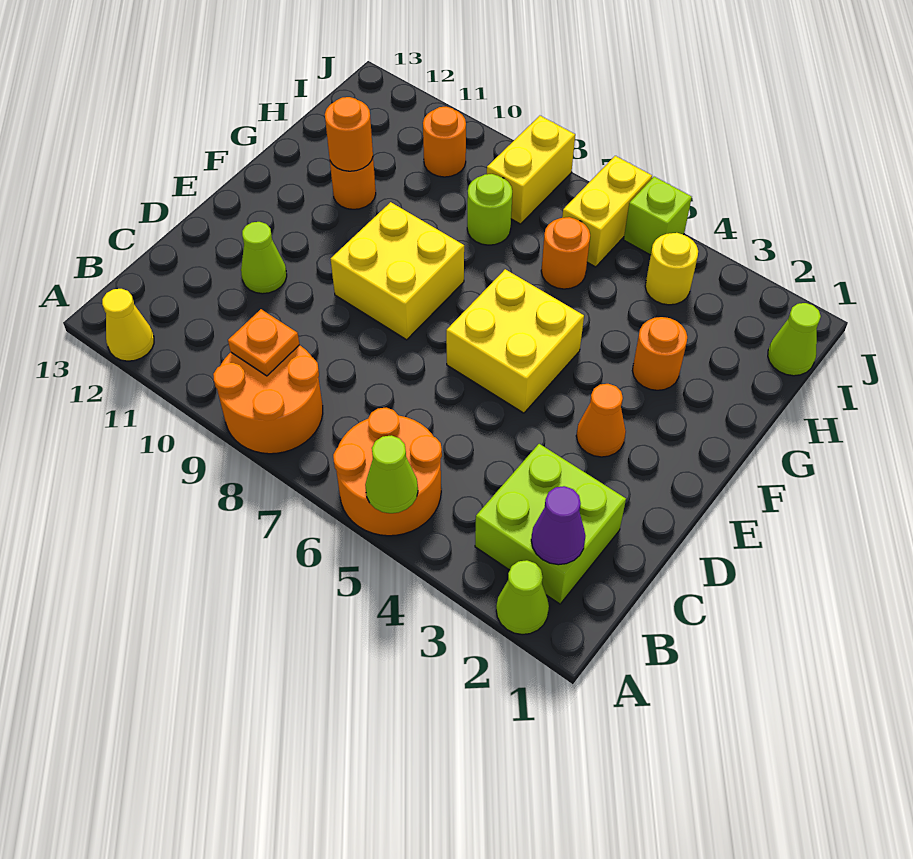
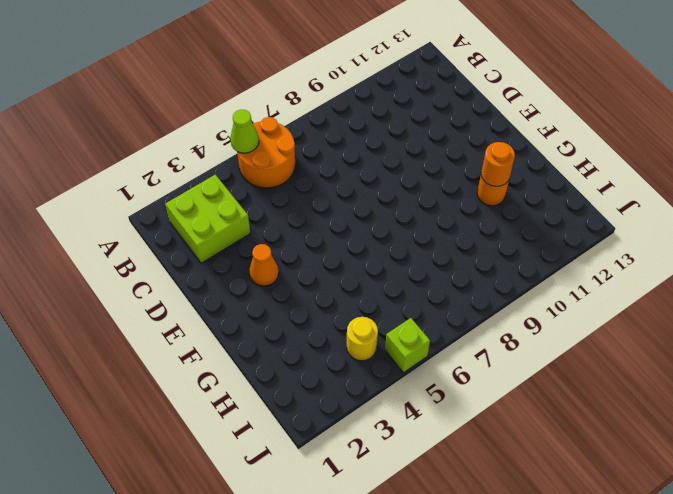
none -> lime 1x1 cone [496,560,549,635]
none -> orange 2x2 round brick [213,345,323,454]
none -> yellow 1x1 cone [102,289,154,361]

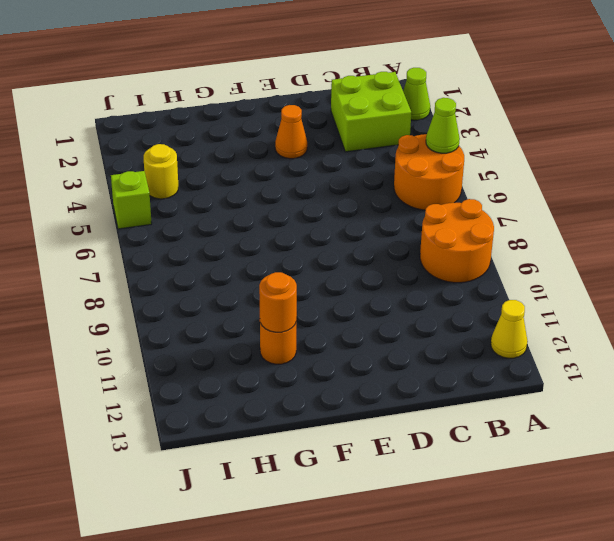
none -> lime 1x1 cone [241,222,287,294]
none -> yellow 2x2 brick [446,269,584,413]
none -> yellow 2x2 brick [331,202,464,340]

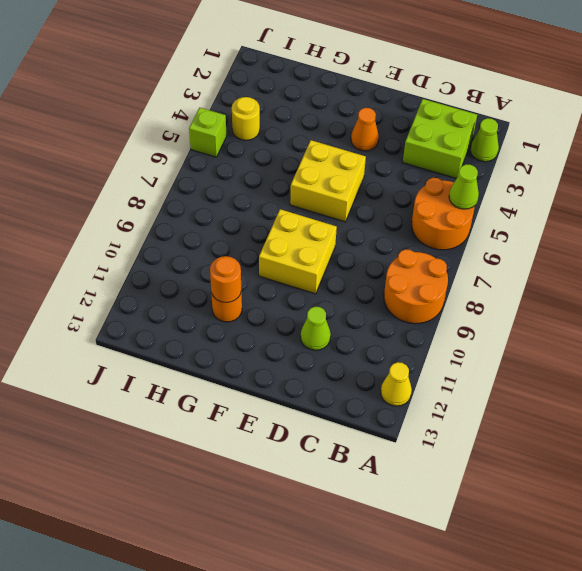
none -> orange 1x1 round brick [632,317,687,390]
none -> orange 1x1 round brick [541,217,590,289]
none -> lime 1x1 round brick [467,174,512,245]

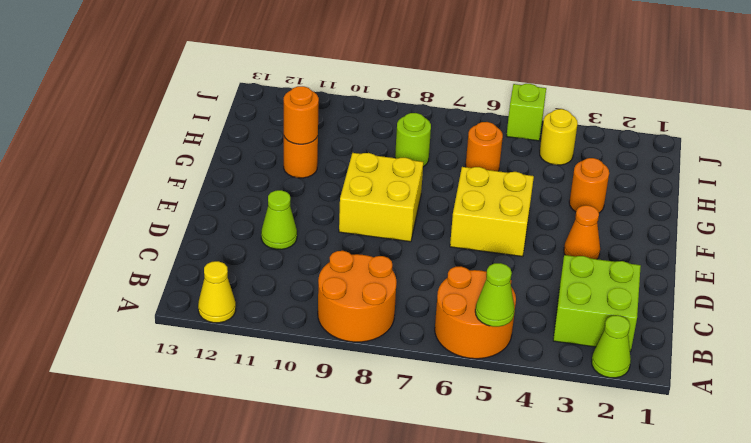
none -> lime 1x1 cone [768,303,821,376]
none -> yellow 1x2 brick [562,156,652,267]
none -> yellow 1x2 brick [487,116,575,224]

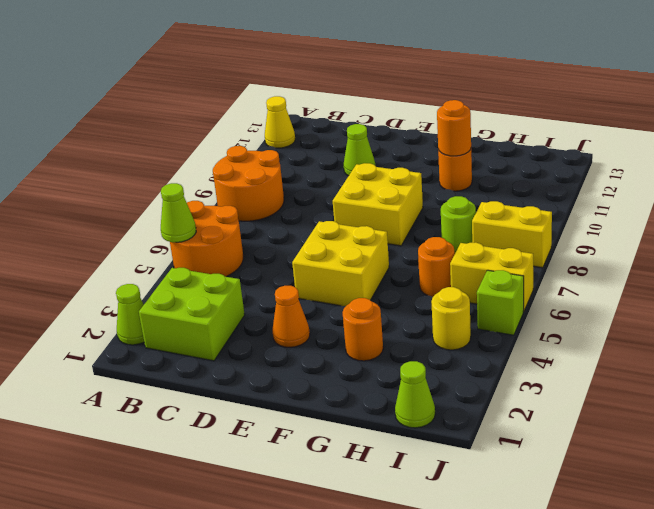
none -> orange 1x1 round brick [423,107,466,177]
none -> purple 1x1 cone [531,486,585,565]
none -> orange 1x1 plate [228,309,299,376]

